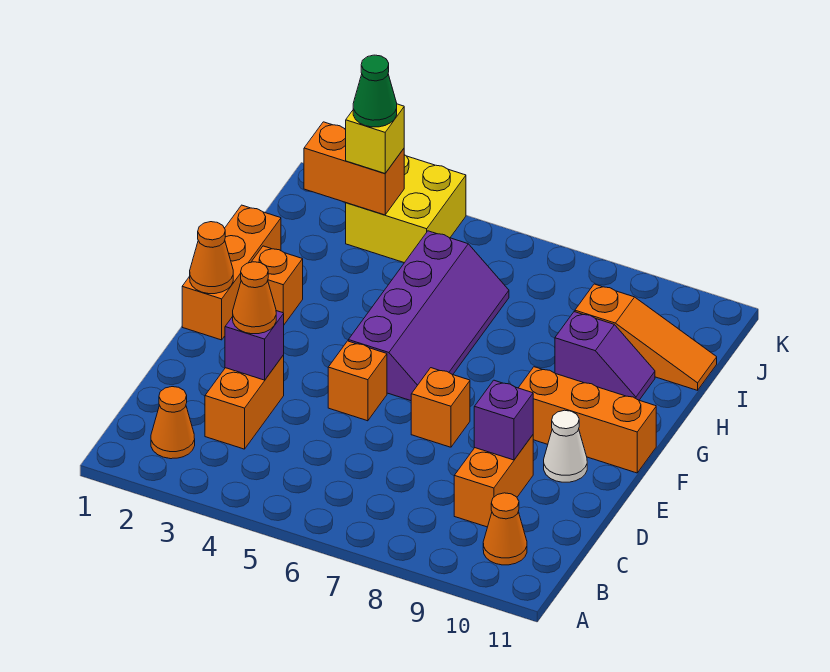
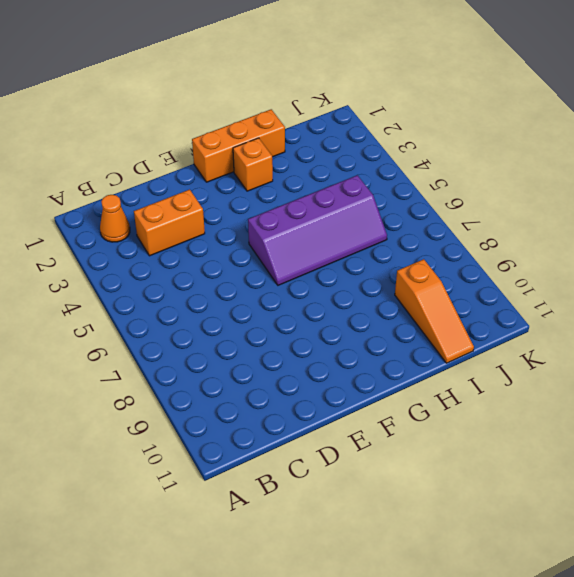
none -> orange 1x1 cone [483,493,527,565]
none -> orange 1x2 brick [454,435,533,527]
none -> orange 1x1 brick [328,341,387,421]

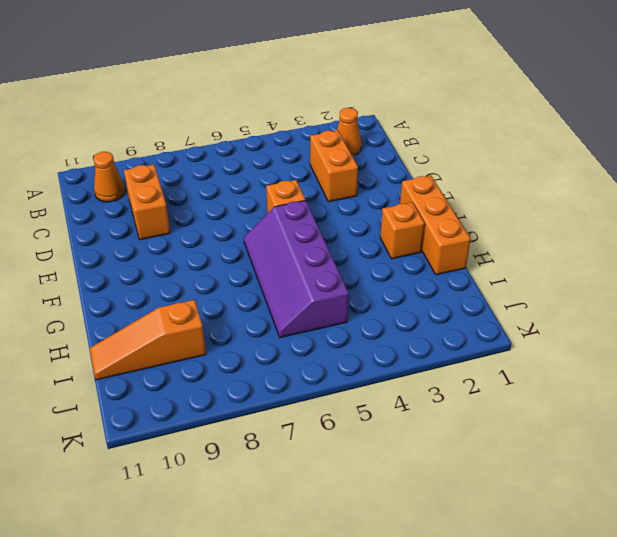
none -> orange 1x1 brick [411,368,470,447]
none -> white 1x1 cone [544,410,587,482]
none -> orange 1x3 brick [519,367,656,473]

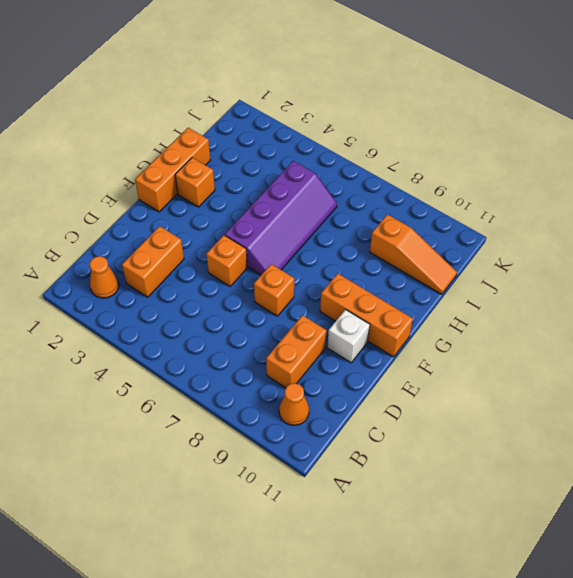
white 1x1 brick [327,310,370,363] -> white 1x1 cone [544,410,587,482]
none -> purple 1x2 slope [555,312,655,400]
none -> yellow 2x2 brick [346,155,466,263]
none -> purple 1x1 brick [225,311,284,380]

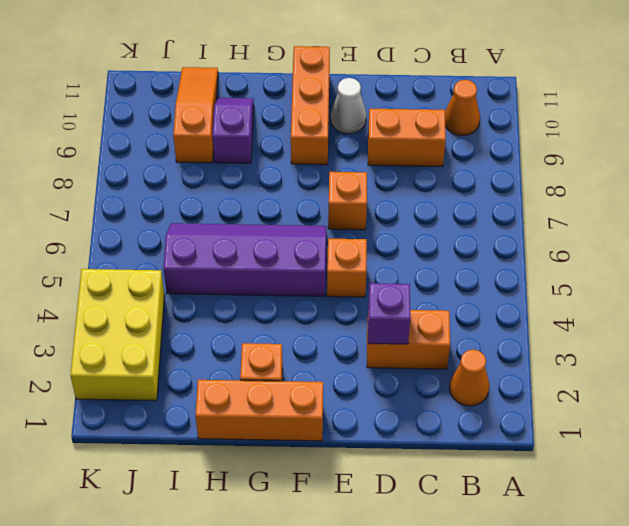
yellow 2x3 brick [70,269,165,401] -> yellow 2x2 brick [346,155,466,263]
none -> purple 1x1 brick [474,380,533,460]
none -> orange 1x1 cone [190,222,233,294]
none -> orange 1x2 brick [304,122,404,215]

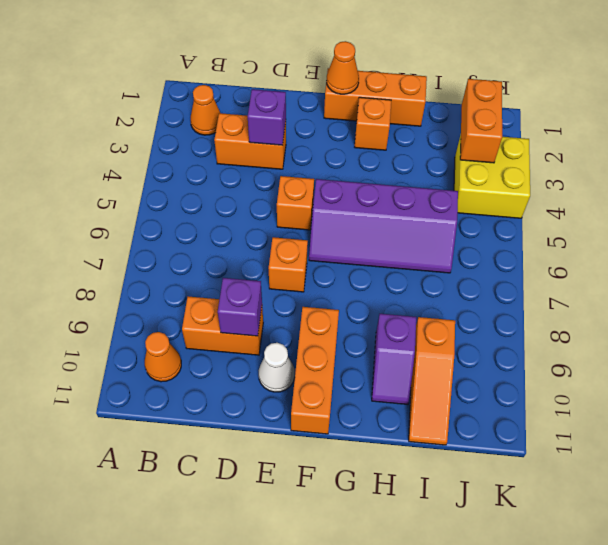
none -> orange 1x1 cone [233,262,276,334]
none -> yellow 1x1 brick [346,104,404,173]
none -> green 1x1 cone [353,55,397,127]

